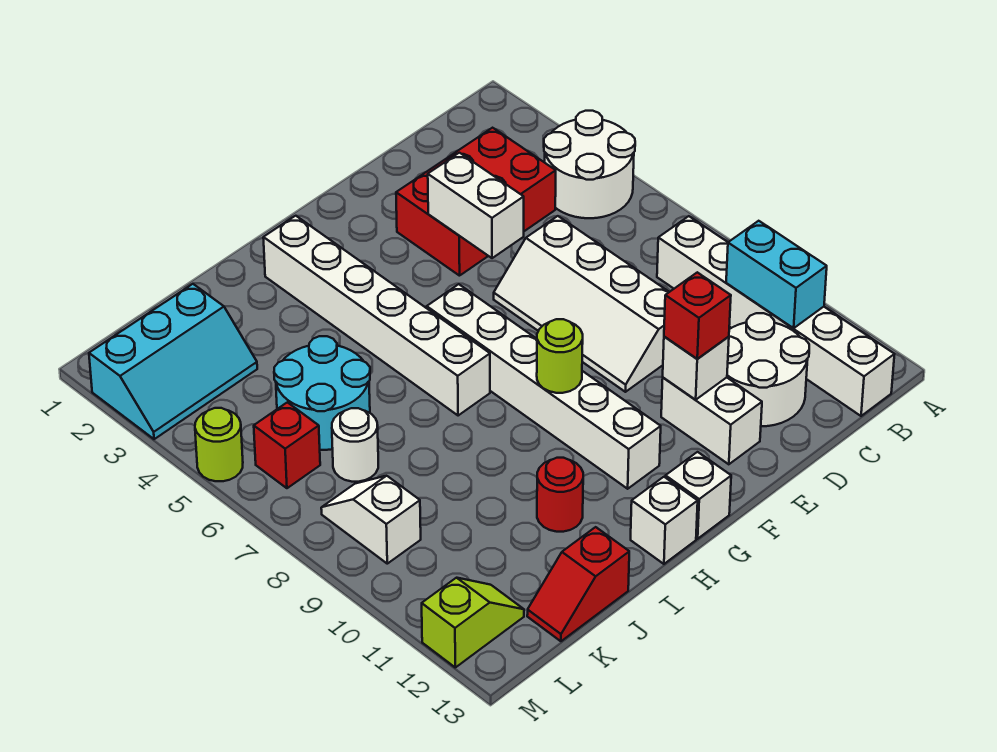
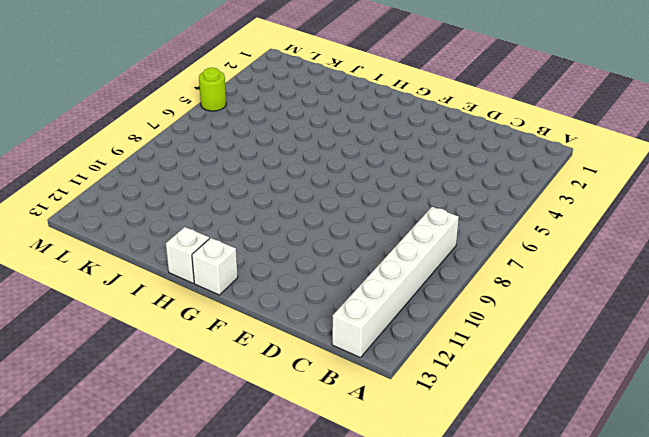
none -> white 2x2 round brick [544,111,635,218]
none -> red 2x3 brick [396,128,556,276]
none -> white 2x2 round brick [727,313,809,426]

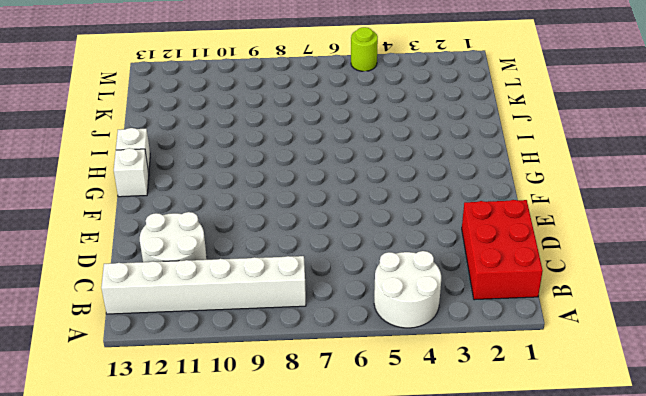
red 2x3 brick [462,200,543,300] -> red 2x3 brick moved to [396,128,556,276]
none -> white 2x4 slope [494,216,669,392]
none -> white 1x2 brick [661,378,762,464]
none -> white 1x6 brick [427,284,661,489]

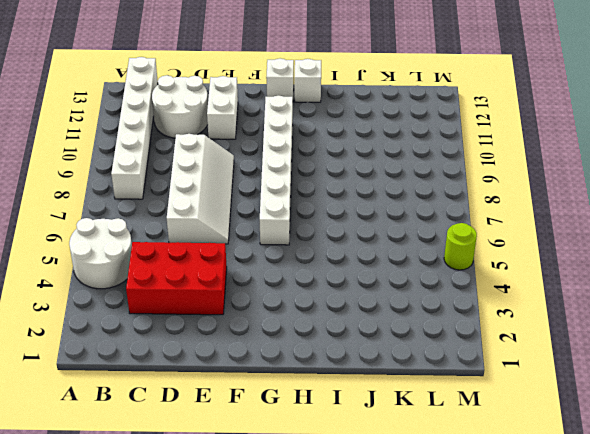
none -> white 1x6 brick [263,216,490,416]
none -> red 1x1 round brick [537,458,583,532]
none -> cyan 2x2 round brick [274,336,370,450]

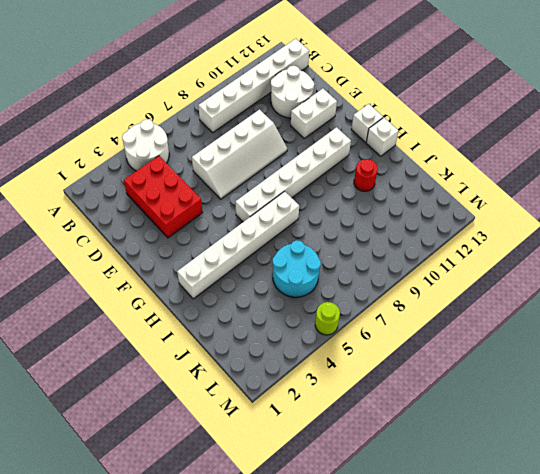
none -> red 1x2 slope [527,527,629,641]
none -> cyan 2x3 slope [89,284,257,439]
none -> white 1x1 round brick [332,408,378,482]

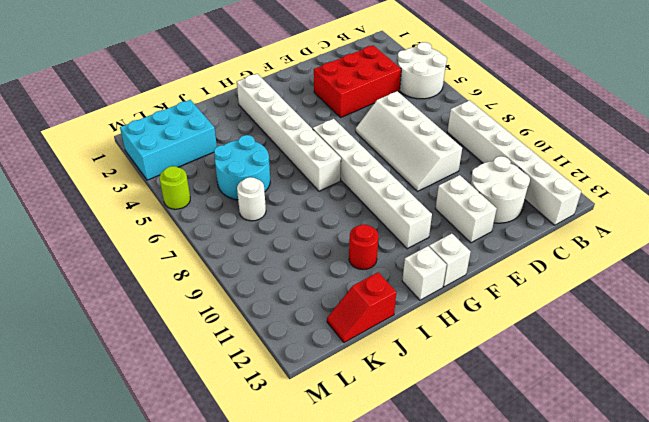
cyan 2x3 brick [120,100,217,180] -> cyan 2x3 slope [89,284,257,439]
none -> red 1x1 brick [254,402,320,488]
none -> white 1x2 slope [321,476,421,564]
none -> lime 1x2 slope [422,578,524,667]

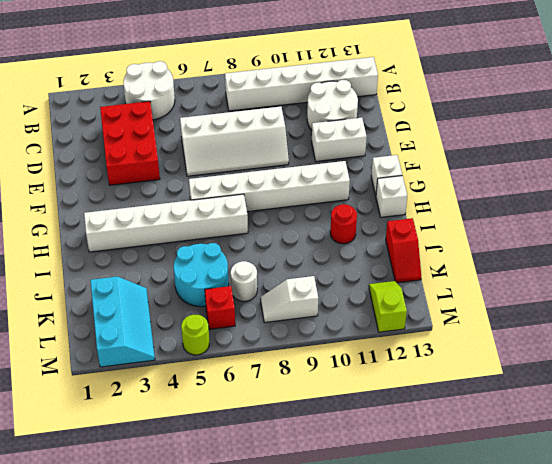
none -> cyan 1x2 brick [726,221,827,328]
none -> white 1x2 brick [428,153,524,258]
none -> white 1x1 brick [663,337,729,400]

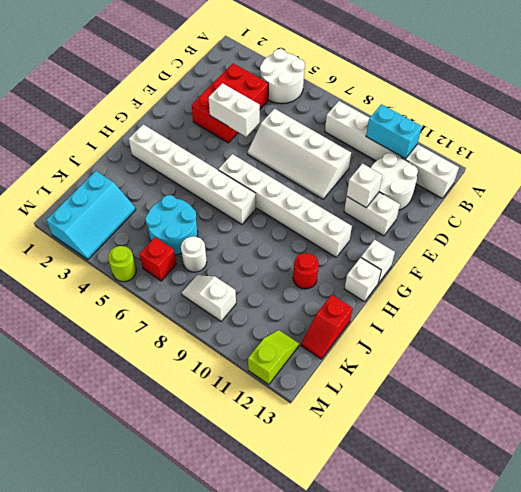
none -> lime 1x1 round brick [537,319,583,393]
none -> red 1x1 brick [664,272,731,359]

